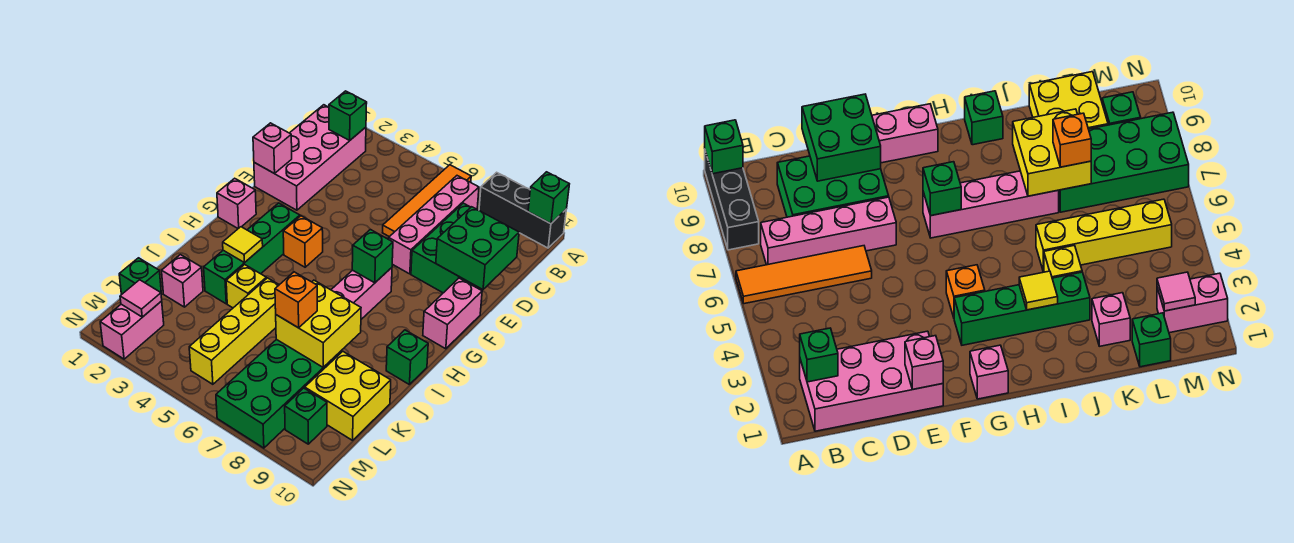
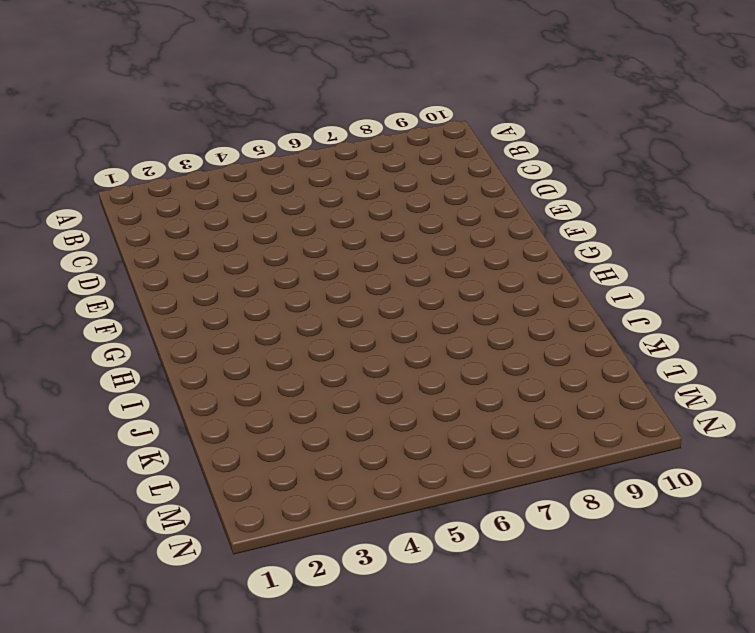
none -> orange 1x4 tile [383,165,471,237]
none -> black 1x3 brick [479,172,566,248]
none -> pink 2x4 brick [254,105,366,210]

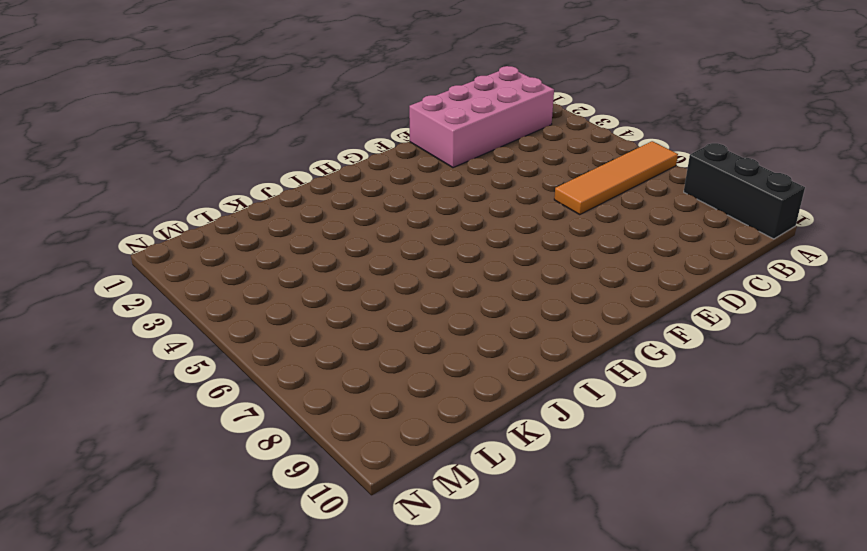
none -> pink 1x4 brick [389,176,479,274]
none -> green 2x3 brick [411,203,474,293]
none -> pink 1x2 brick [423,278,482,349]

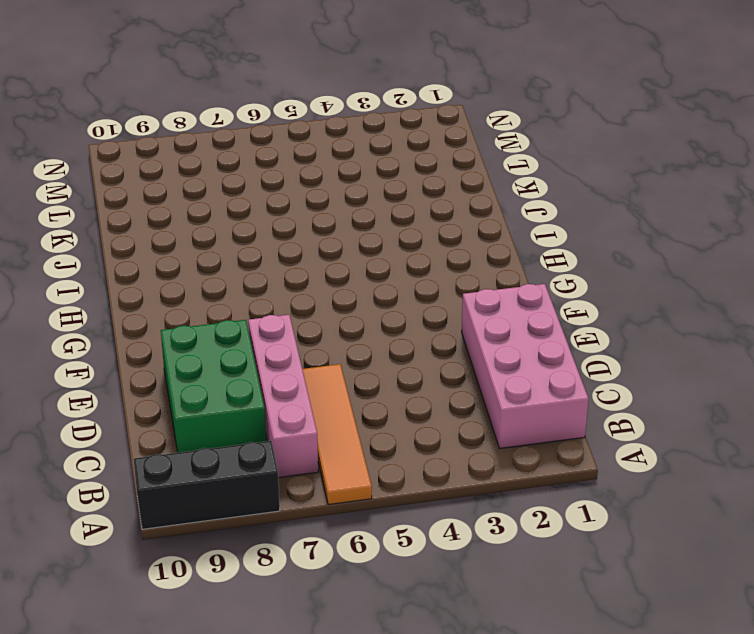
none -> pink 1x2 brick [423,278,482,349]
none -> pink 1x1 brick [217,178,256,229]
none -> green 1x4 brick [204,203,300,304]

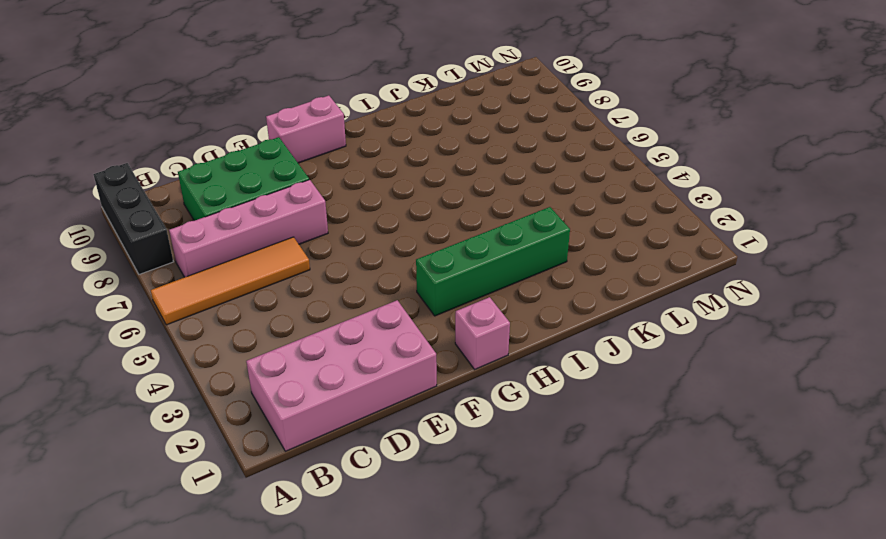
none -> orange 1x1 brick [283,216,323,267]
none -> pink 1x4 brick [331,268,392,319]
none -> green 1x1 brick [386,330,428,385]

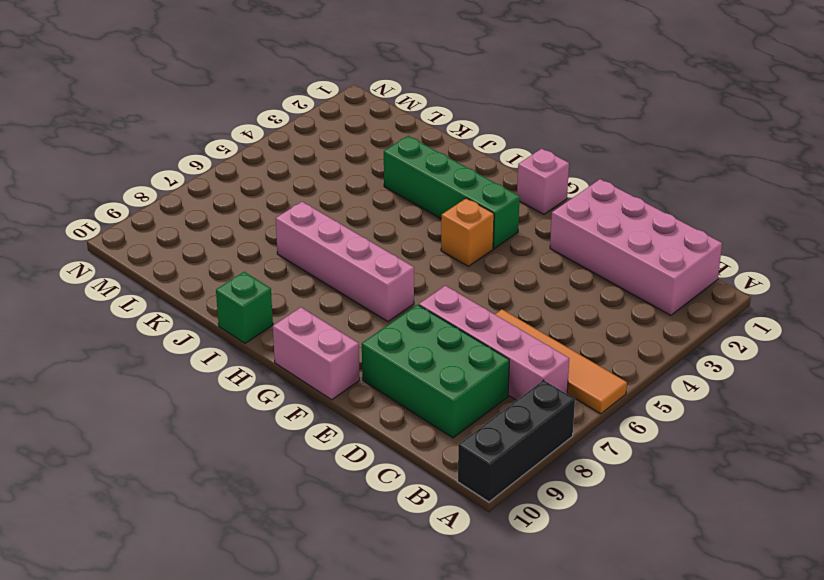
none -> yellow 1x1 brick [226,265,266,308]
none -> yellow 1x4 brick [189,278,279,384]
none -> pink 1x1 brick [162,255,203,307]

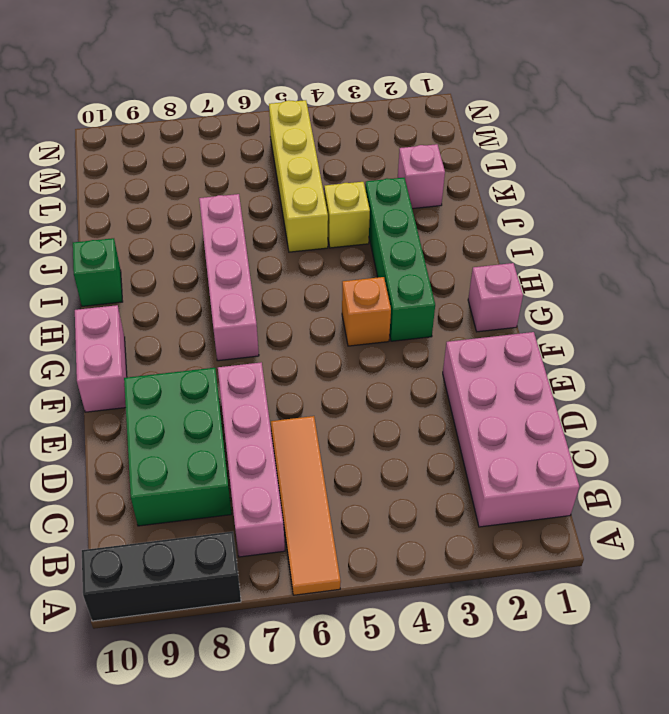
none -> green 2x4 brick [216,339,342,448]
none -> yellow 2x2 brick [305,352,391,440]
none -> green 1x1 brick [119,258,161,295]

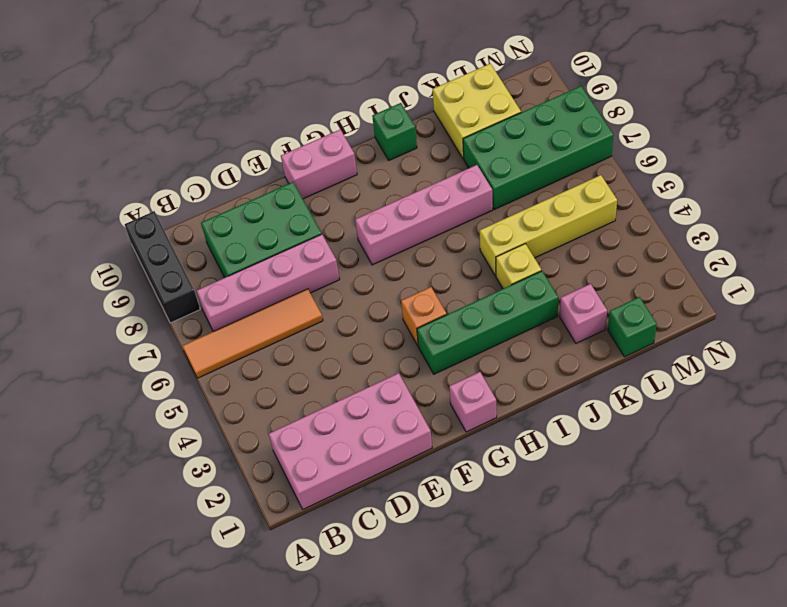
none -> pink 1x2 brick [100,301,164,359]
none -> green 1x1 brick [285,388,327,444]
none -> green 1x1 brick [528,172,569,224]

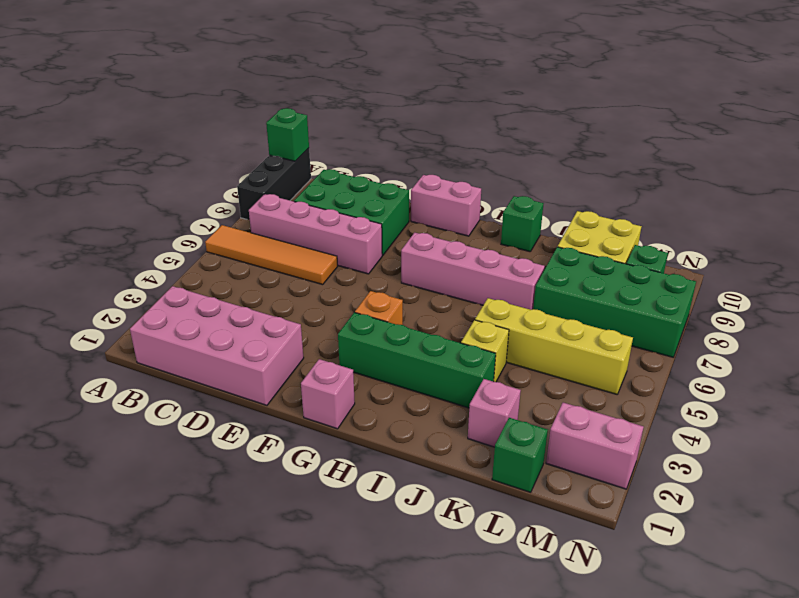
none -> green 1x1 brick [329,91,367,141]
none -> green 2x2 brick [436,207,519,290]
none -> pink 1x1 brick [253,123,292,174]

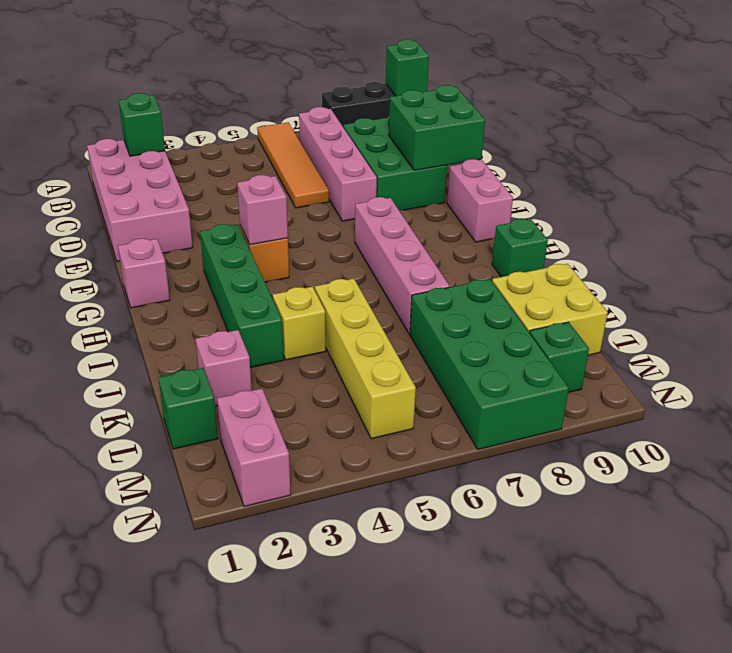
pink 1x1 brick [237,175,288,245] -> pink 1x1 brick moved to [253,123,292,174]
none -> green 1x1 brick [352,230,393,283]
none -> yellow 1x1 tile [223,227,263,263]
none -> yellow 2x2 brick [276,280,361,367]

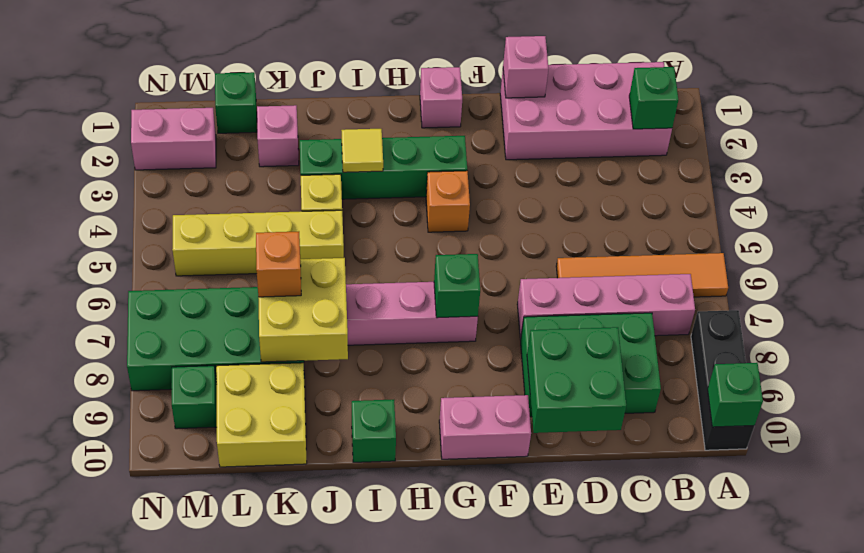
none -> pink 1x1 tile [120,280,162,317]

